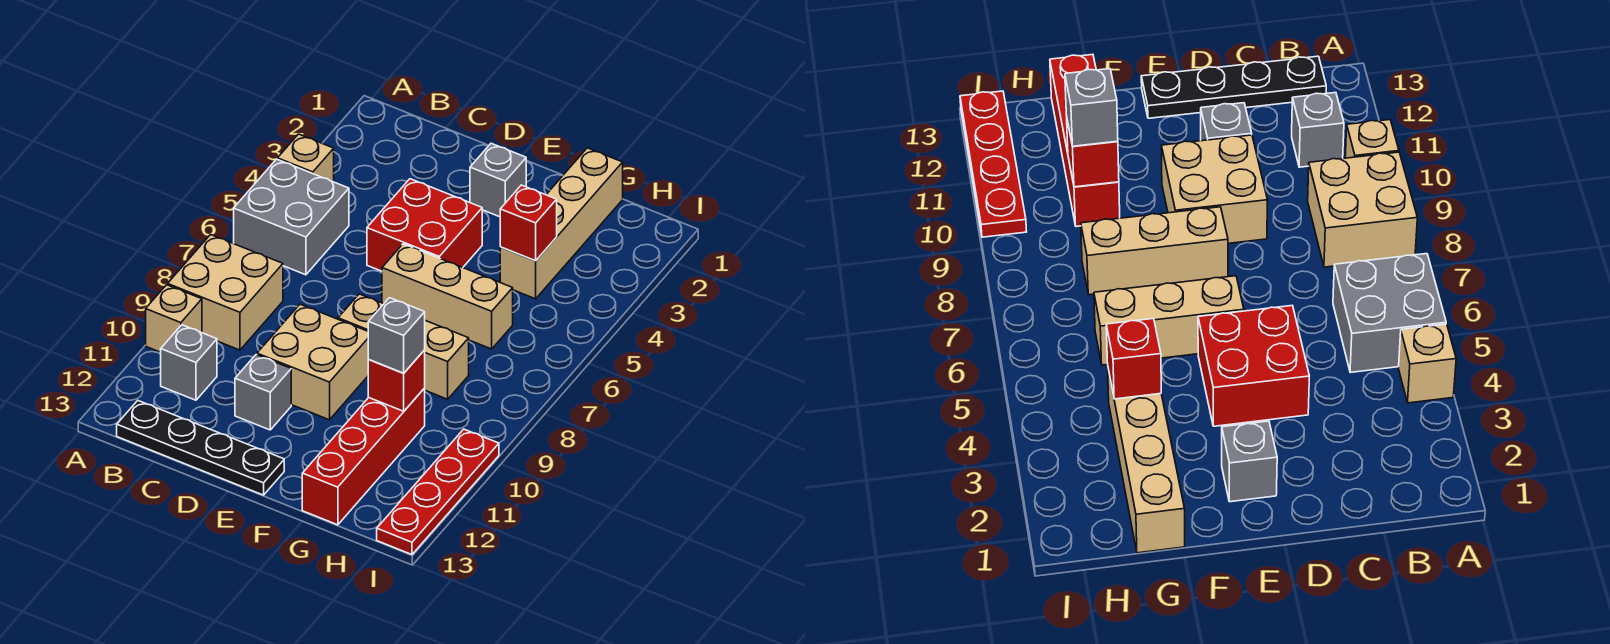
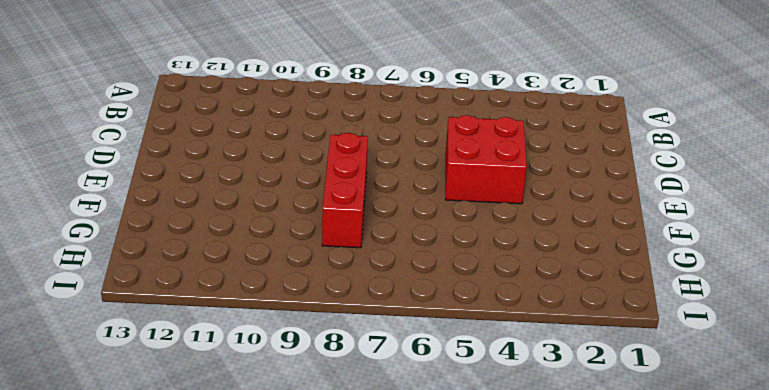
red 1x3 brick [322,133,368,248] -> tan 1x3 brick [338,294,469,399]
none -> tan 1x1 brick [277,134,334,182]
none -> grey 2x2 brick [234,159,349,275]
none -> tan 2x2 brick [168,235,283,350]

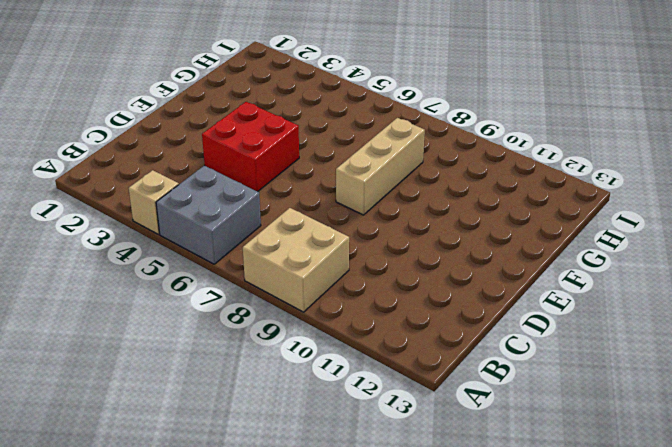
none -> tan 1x1 brick [146,285,202,352]
none -> grey 1x1 brick [161,325,217,400]
none -> black 1x4 plate [117,401,284,495]

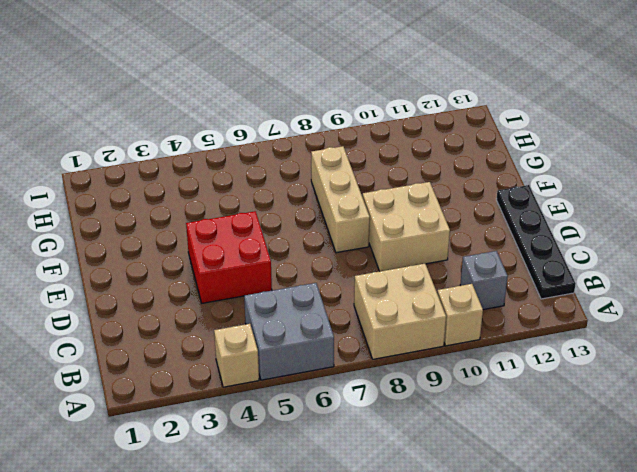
none -> grey 1x1 brick [235,355,291,430]
none -> grey 1x1 brick [470,143,526,217]
none -> tan 1x3 brick [382,244,513,349]

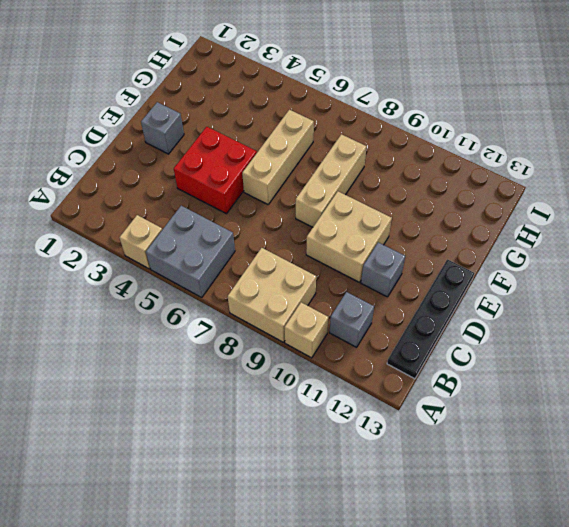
none -> tan 1x4 brick [500,148,623,299]
none -> red 1x4 brick [302,388,425,525]
none -> red 1x4 plate [377,429,499,555]

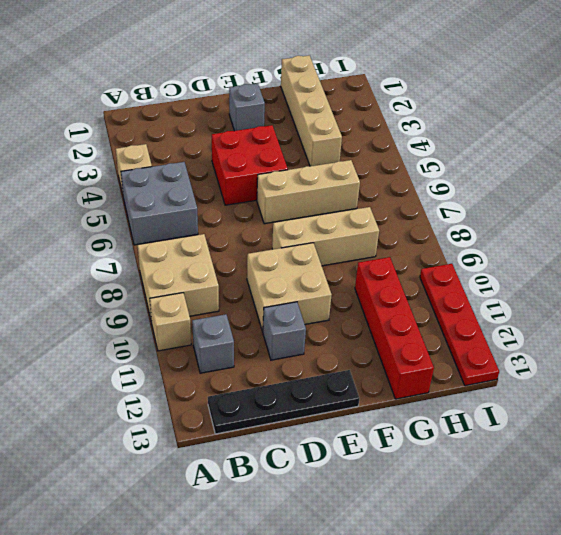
none -> red 1x1 brick [500,185,557,261]
none -> red 1x1 brick [368,350,425,411]
none -> grey 1x1 brick [368,298,425,373]

